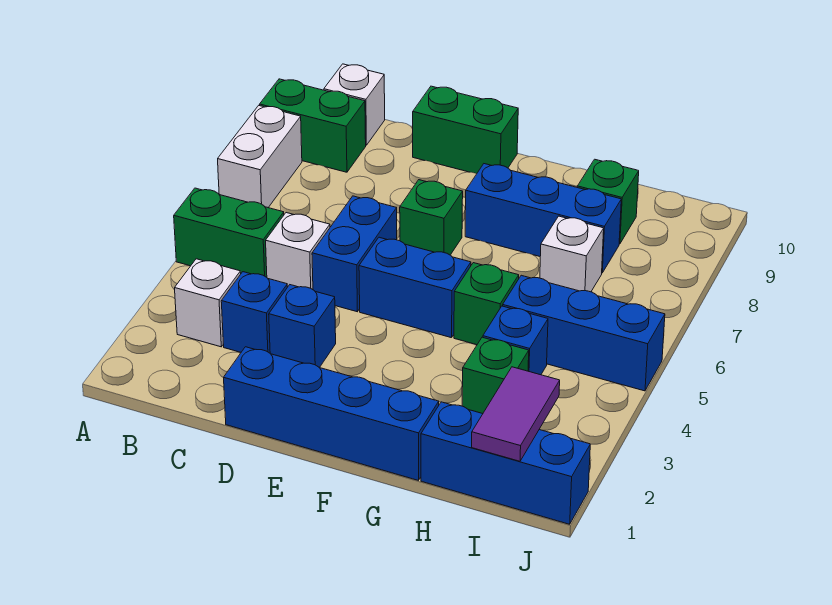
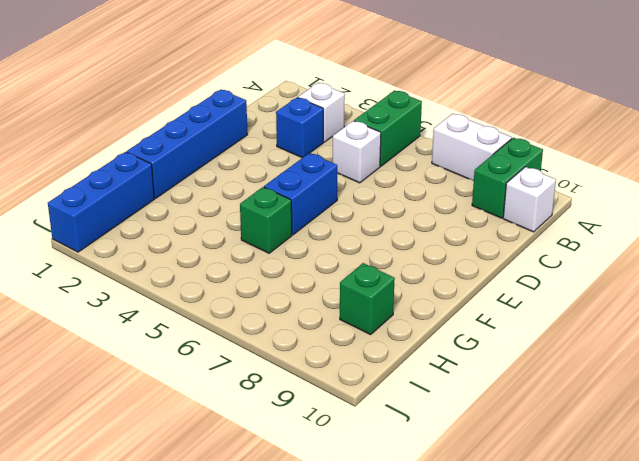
none -> blue 1x1 brick [269,285,336,368]
none -> blue 1x2 brick [312,196,397,312]
none -> green 1x2 brick [413,86,518,174]

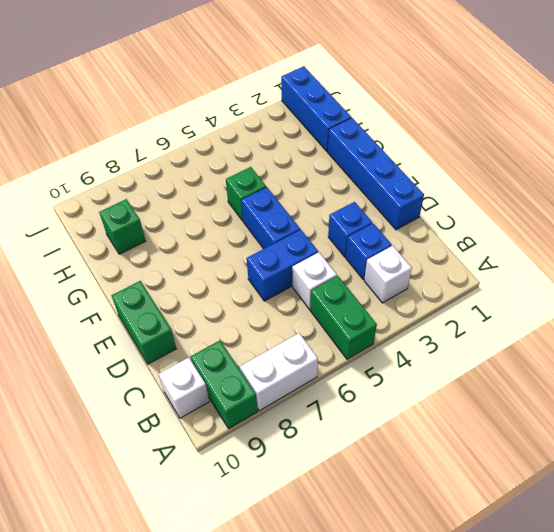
none -> green 1x1 brick [400,180,463,255]
none -> blue 1x3 brick [465,164,621,273]
none -> green 1x1 brick [462,337,529,414]

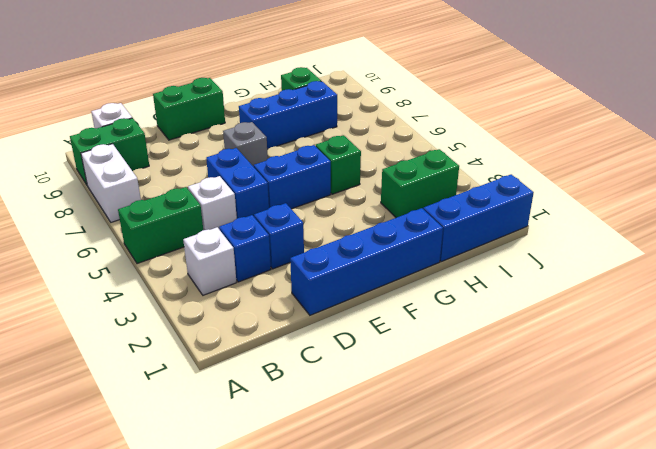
grey 1x1 brick [223,122,268,167] -> green 1x1 brick [400,180,463,255]
green 1x2 brick [381,149,459,218] -> green 1x1 brick [462,337,529,414]
none -> blue 1x1 brick [483,306,548,375]
none -> blue 1x3 brick [503,275,665,391]
none -> white 1x1 brick [540,216,604,292]

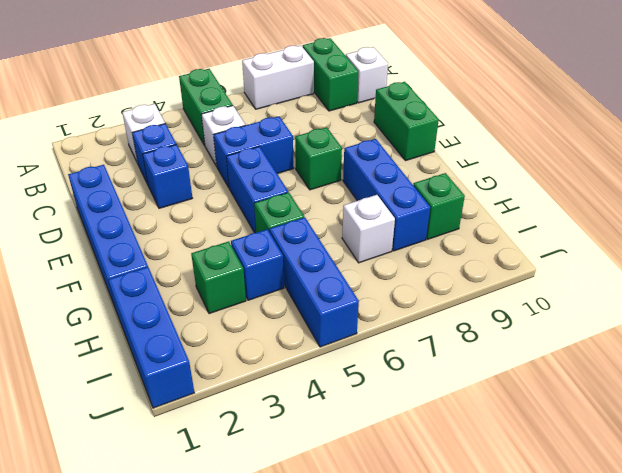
none -> purple 1x2 tile [472,367,560,461]

